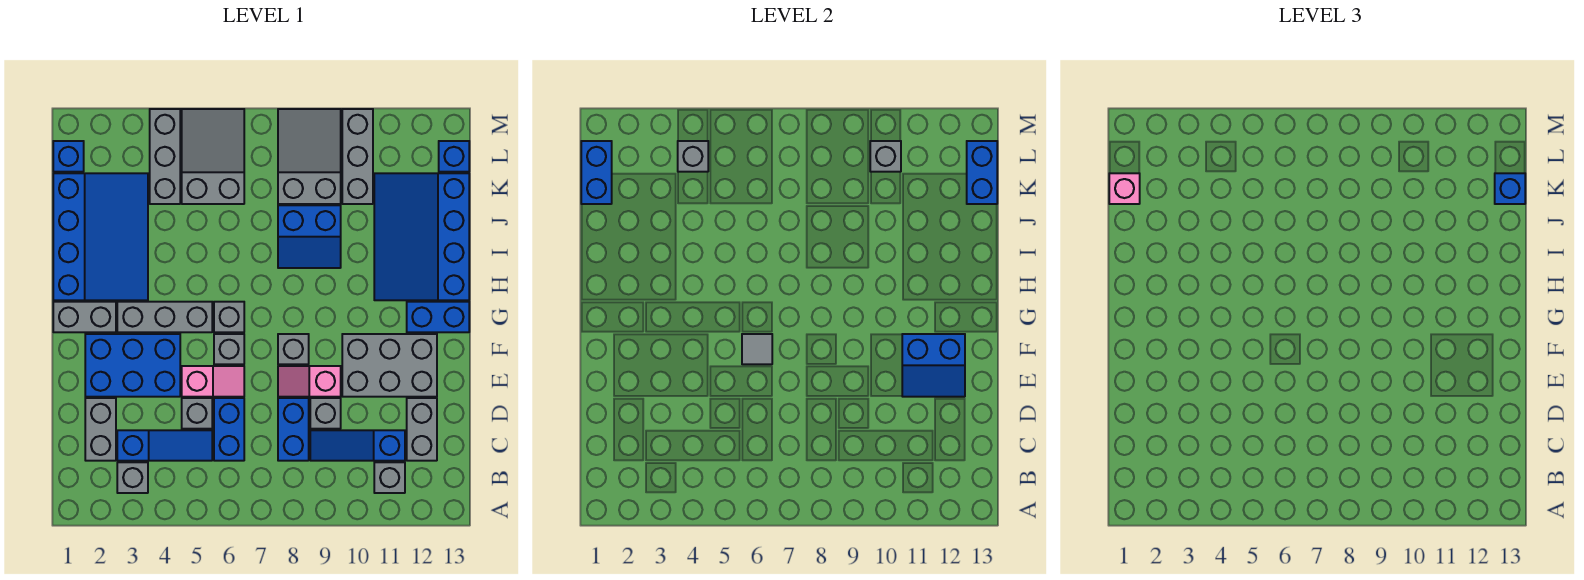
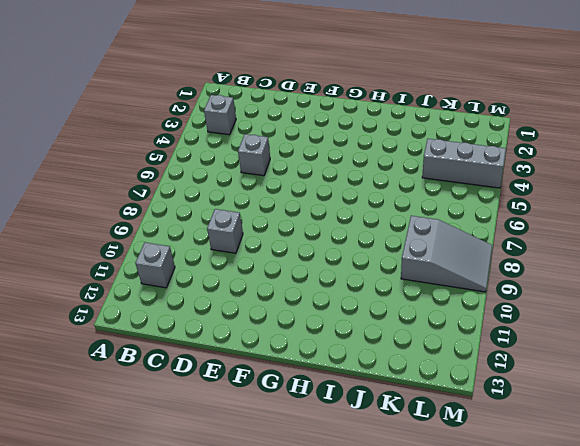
none -> grey 1x2 brick [85,398,116,461]
none -> blue 1x3 slope [117,430,212,461]
none -> blue 1x2 brick [214,398,244,461]
none -> blue 1x2 brick [278,398,309,461]

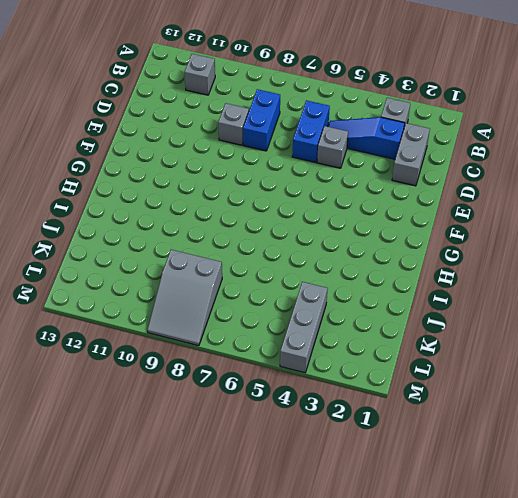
none -> blue 1x3 slope [310,430,405,461]
none -> grey 1x2 brick [407,398,437,461]
none -> blue 2x3 brick [85,334,180,397]
none -> pink 1x2 slope [182,366,244,397]

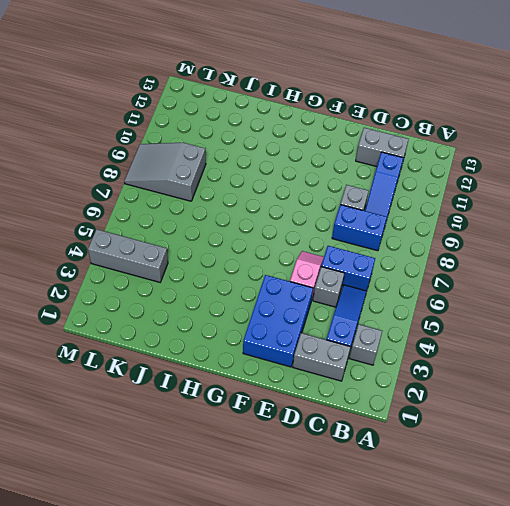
none -> grey 1x1 brick [374,462,405,493]
none -> pink 1x2 slope [278,366,341,397]
none -> grey 2x3 brick [342,334,437,397]
none -> grey 1x1 brick [214,334,244,364]

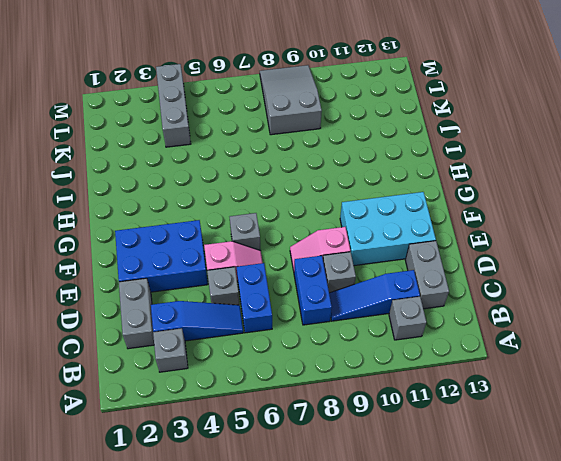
cyan 2x3 brick [340,192,436,266] -> grey 2x3 brick [342,334,437,397]
none -> grey 1x1 brick [278,334,309,364]
none -> grey 1x2 brick [53,302,116,332]
none -> grey 1x3 brick [117,302,212,332]
none -> grey 1x1 brick [214,302,244,332]

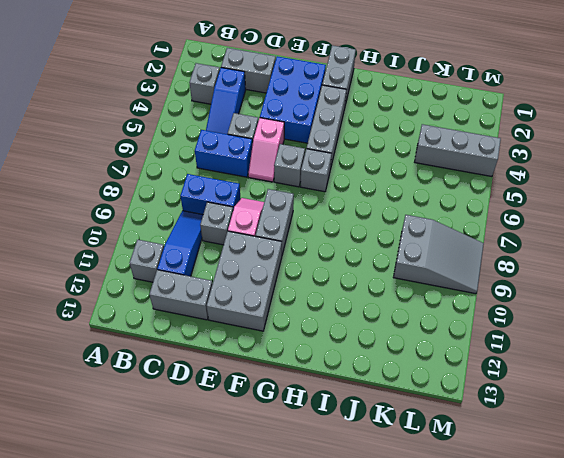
grey 1x2 brick [256,189,294,255] -> grey 1x1 brick [278,334,309,364]
none -> blue 1x2 brick [407,302,469,332]
none -> blue 3x4 slope [53,173,148,300]
none -> blue 3x4 slope [374,173,469,300]
none -> blue 2x2 slope [278,205,341,268]

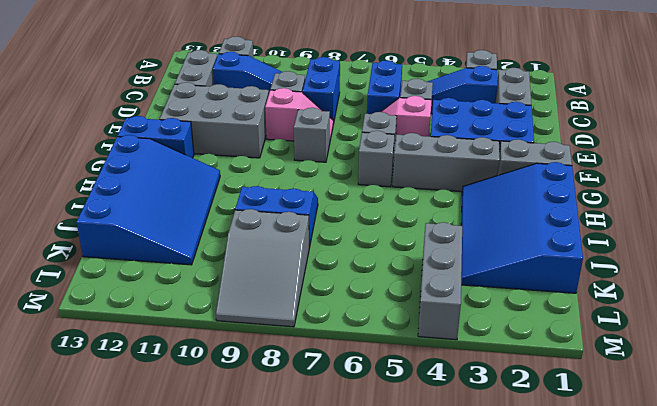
none -> grey 2x3 slope [182,109,244,204]
none -> grey 1x3 brick [342,109,373,204]
none -> blue 1x1 brick [53,141,84,172]
none -> blue 1x1 brick [439,141,469,172]

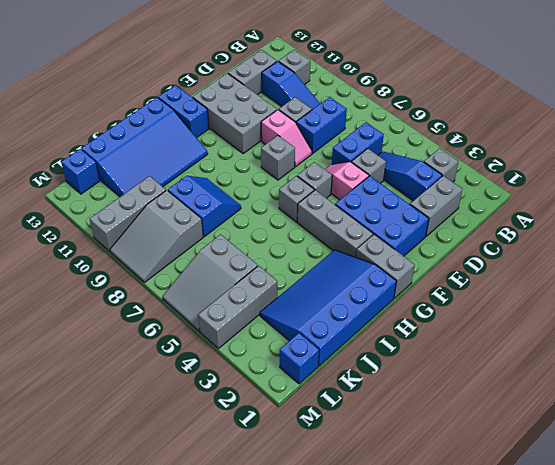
none -> blue 2x2 slope [902,334,965,397]
none -> grey 1x1 tile [742,334,772,364]
none -> blue 1x2 brick [581,141,612,204]
none -> blue 1x2 brick [967,141,997,204]

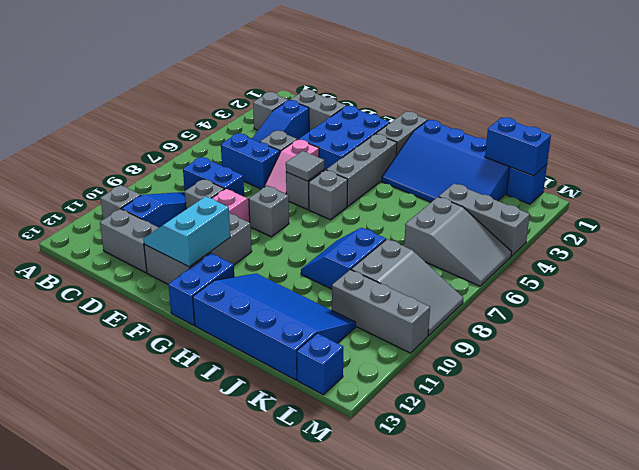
cyan 2x2 slope [143,196,230,267] -> blue 2x2 slope [902,334,965,397]
none -> blue 1x2 brick [967,141,997,204]
none -> grey 1x1 brick [678,141,708,172]
none -> grey 1x1 brick [870,141,901,172]
none -> pink 1x1 brick [1109,173,1140,204]

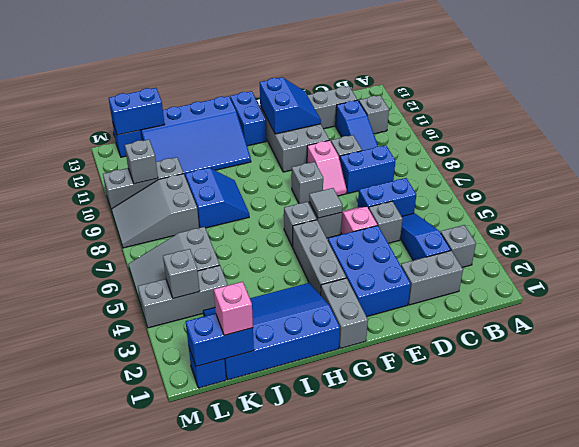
none -> blue 1x1 brick [1495,173,1525,204]

